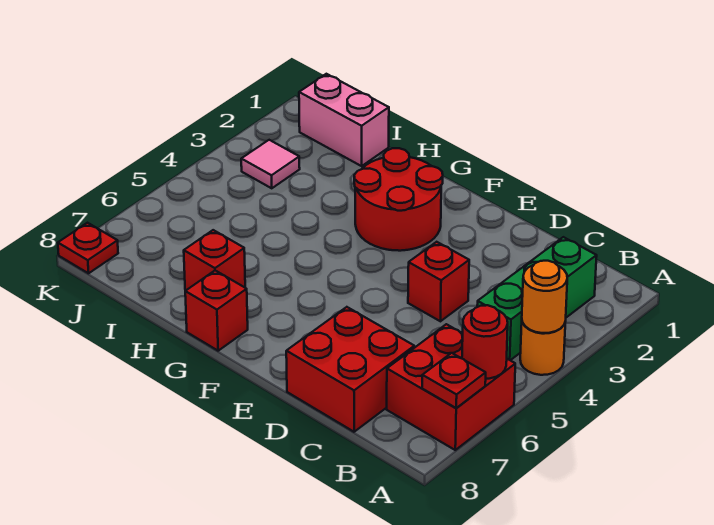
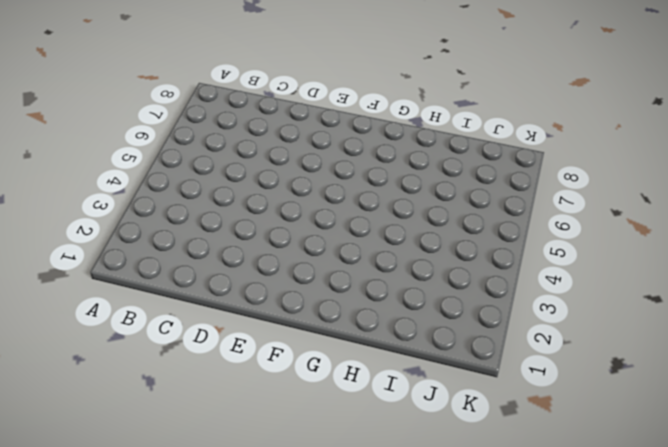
none -> orange 1x1 round brick [520,321,566,375]
none -> red 2x2 brick [387,324,515,450]
none -> green 1x3 brick [477,237,597,360]

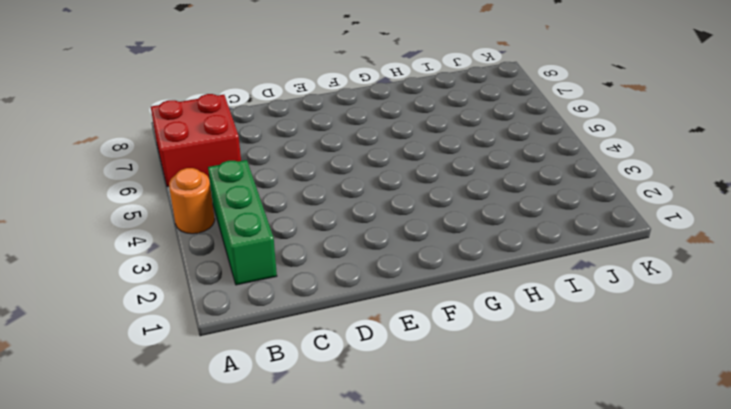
none -> red 2x2 brick [286,307,414,432]
none -> red 1x1 brick [408,242,469,321]
none -> red 2x2 round brick [354,148,443,251]

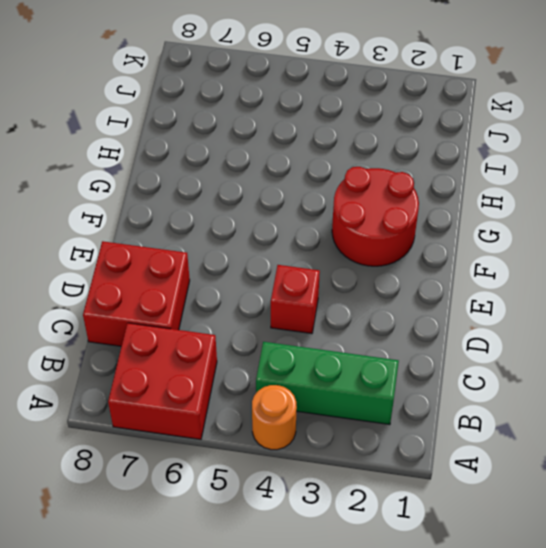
none -> red 1x1 brick [185,271,248,351]
none -> red 1x1 brick [184,230,245,291]
none -> pink 1x2 brick [299,74,389,166]

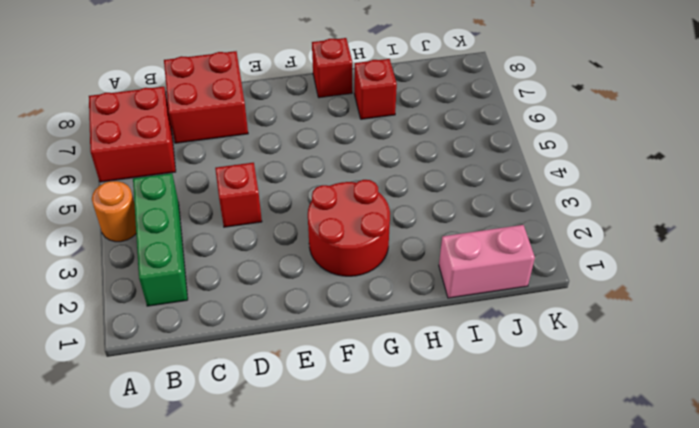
none -> pink 1x1 tile [241,140,300,188]
none -> red 1x1 plate [58,223,118,273]
none -> orange 1x1 round brick [522,261,567,333]

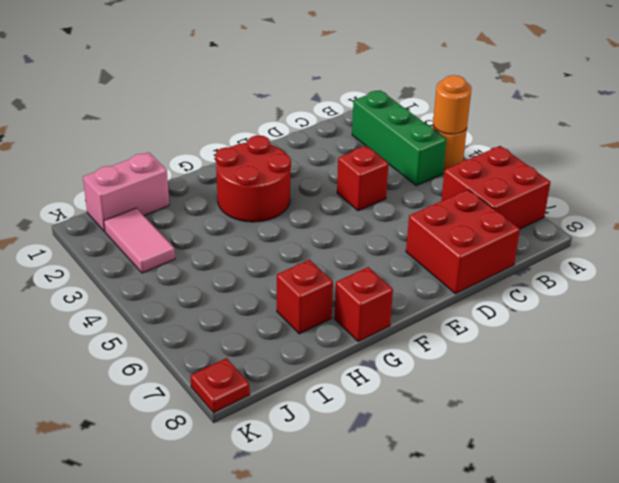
pink 1x2 tile [104,208,175,273] -> pink 1x1 tile [241,140,300,188]
none -> red 1x1 round brick [462,305,508,379]
none -> red 1x1 plate [422,353,486,408]

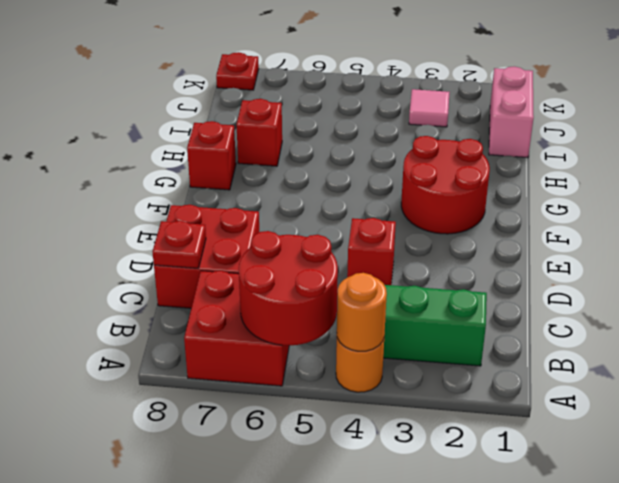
red 2x2 round brick [239,231,338,346] -> red 1x1 round brick [462,305,508,379]
red 1x1 plate [153,221,206,268] -> red 1x1 plate moved to [422,353,486,408]

